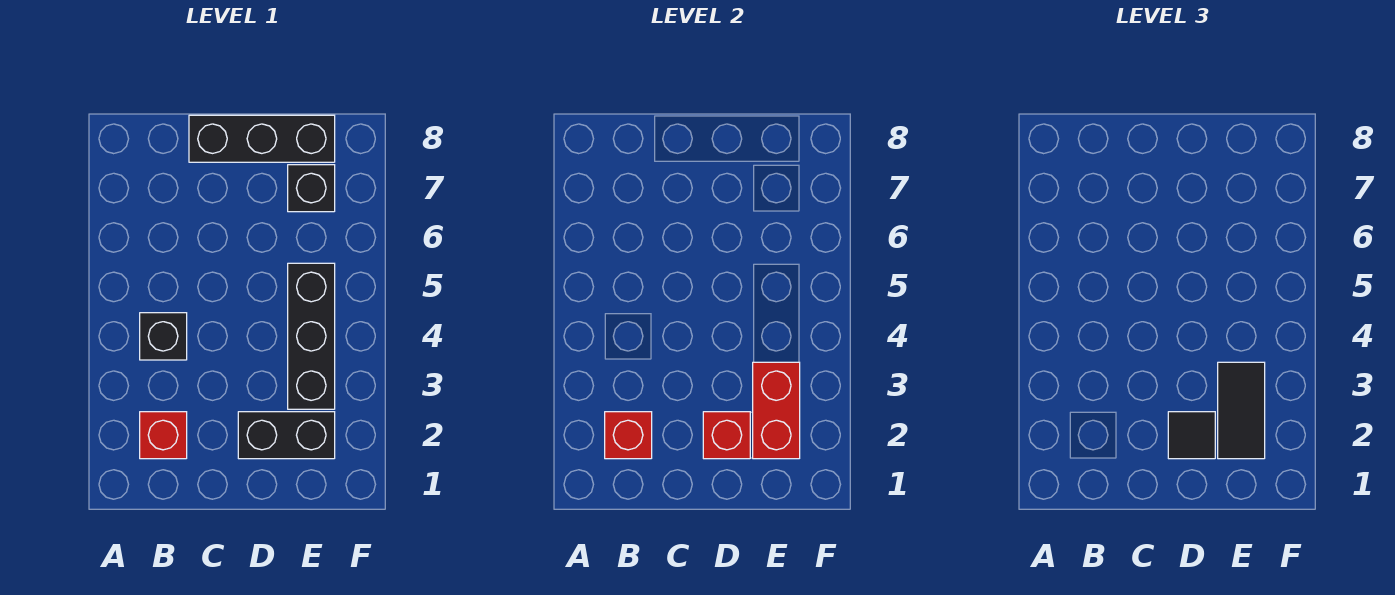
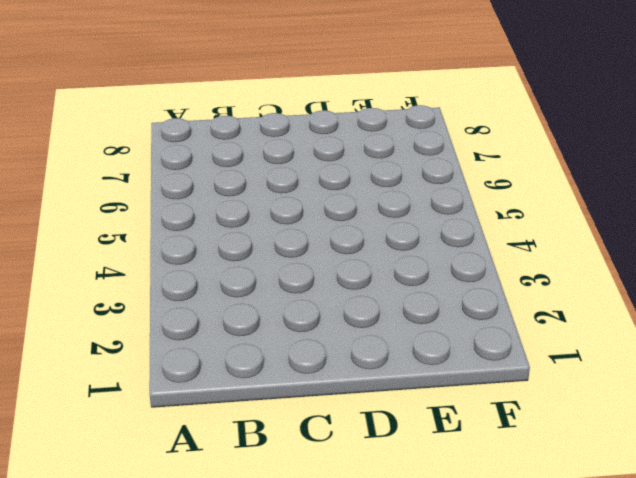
none -> red 1x1 brick [140,412,187,459]
none -> black 1x1 brick [140,313,187,360]

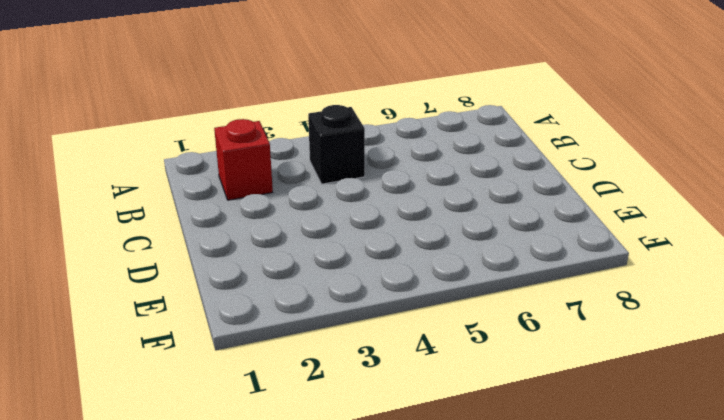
none -> black 1x3 brick [189,115,335,162]
none -> black 1x2 brick [238,412,335,459]

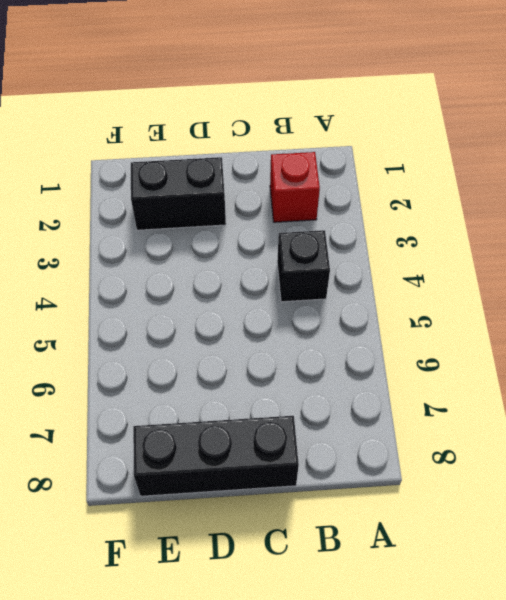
none -> black 1x3 brick [288,263,335,409]
none -> black 1x1 brick [288,165,335,212]

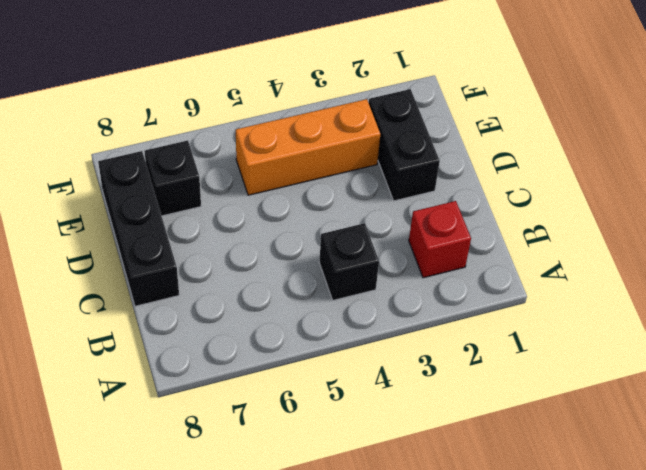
orange 1x3 brick [236,99,380,195] -> black 1x3 brick [288,263,335,409]
none -> red 1x1 brick [605,412,652,459]
none -> red 1x1 brick [703,412,750,459]

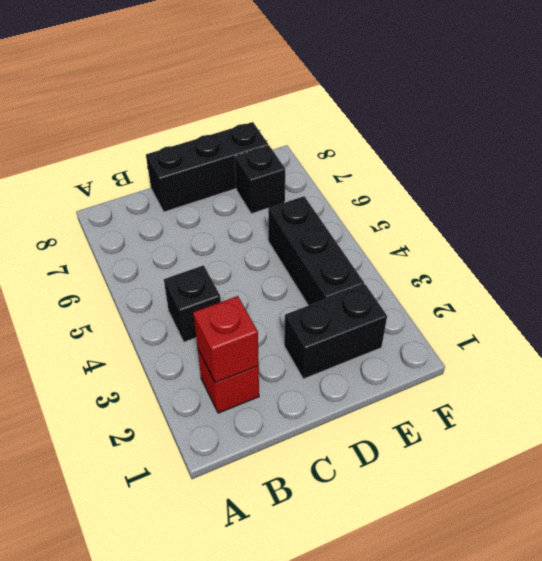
none -> red 1x1 brick [703,412,750,459]
none -> red 1x2 brick [753,362,800,459]

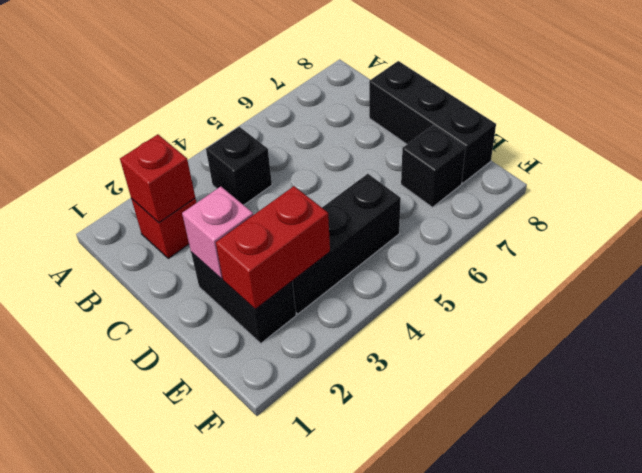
pink 1x1 brick [182,186,253,279] -> red 1x1 brick [703,412,750,459]
none -> black 1x1 tile [1168,412,1215,459]
none -> black 1x2 tile [1218,362,1265,459]

